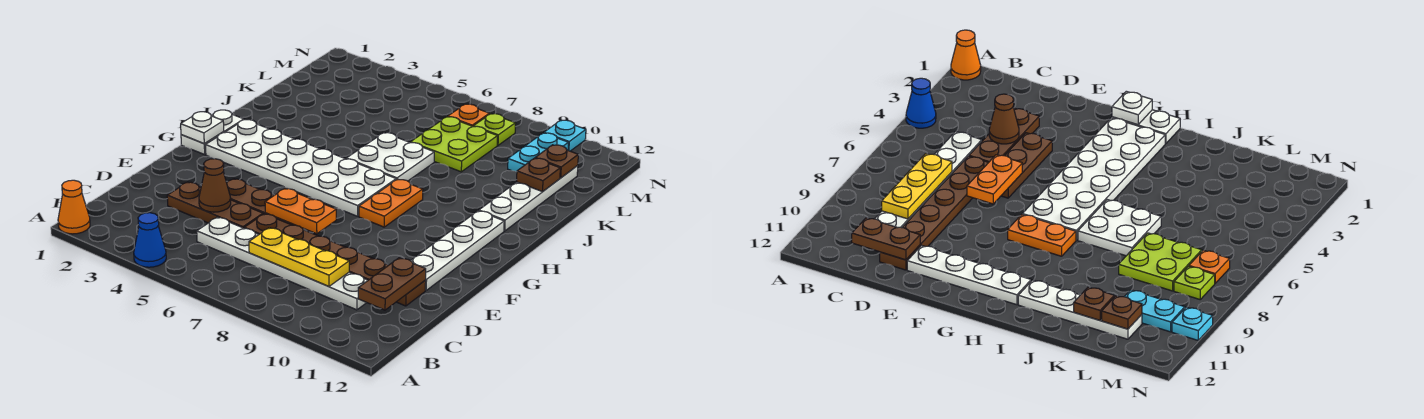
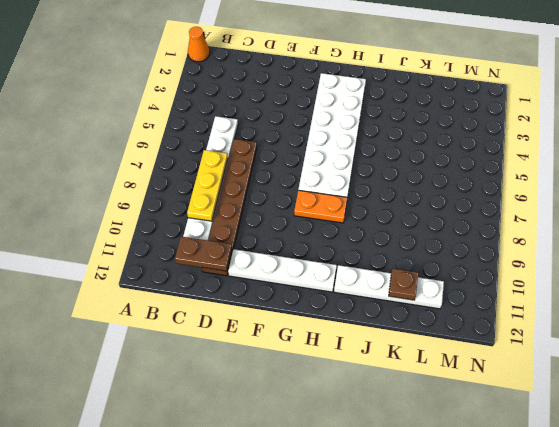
none -> blue 1x1 cone [134,213,166,267]
none -> brown 1x3 plate [167,182,263,228]
none -> brown 1x3 plate [227,179,294,225]

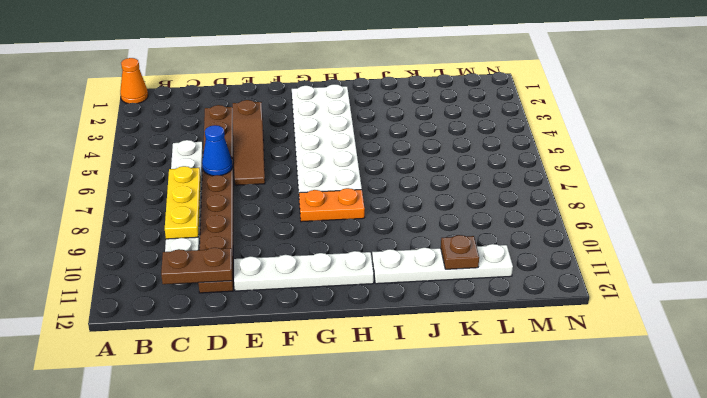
blue 1x1 cone [202,125,233,176] -> blue 1x1 cone moved to [134,213,166,267]
brown 1x3 slope [233,100,265,185] -> brown 1x3 plate [227,179,294,225]
none -> white 1x2 plate [181,110,244,154]
none -> white 2x2 plate [346,133,434,181]
none -> lime 2x2 plate [411,117,498,172]

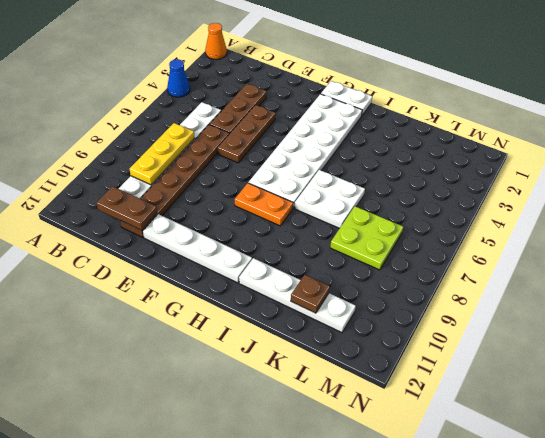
none -> cyan 1x2 plate [508,133,568,172]
none -> orange 1x1 plate [448,104,489,127]
none -> lime 1x1 plate [474,114,516,145]

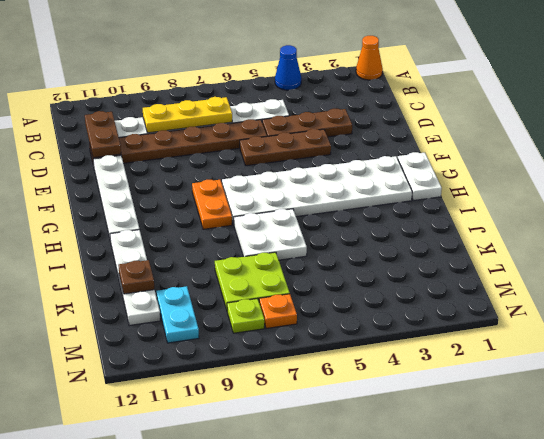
none -> cyan 1x1 plate [544,120,586,151]
none -> brown 1x1 cone [199,159,231,212]
none -> orange 1x2 plate [265,189,336,234]

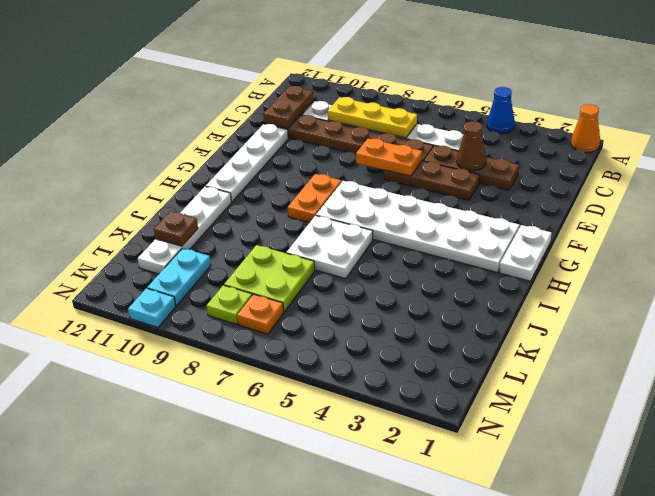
none -> white 1x1 plate [181,112,224,144]
none -> brown 1x1 plate [535,145,578,178]

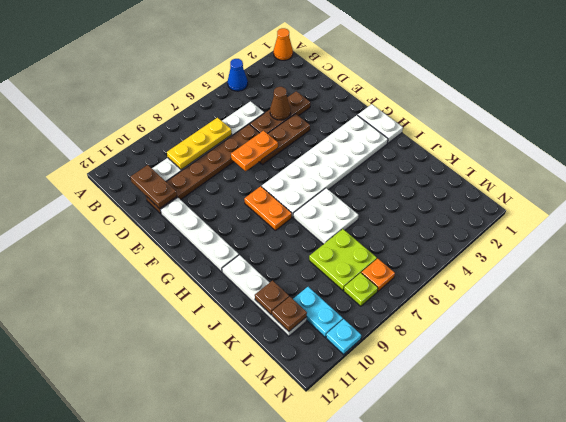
none -> white 1x1 plate [181,112,224,144]

